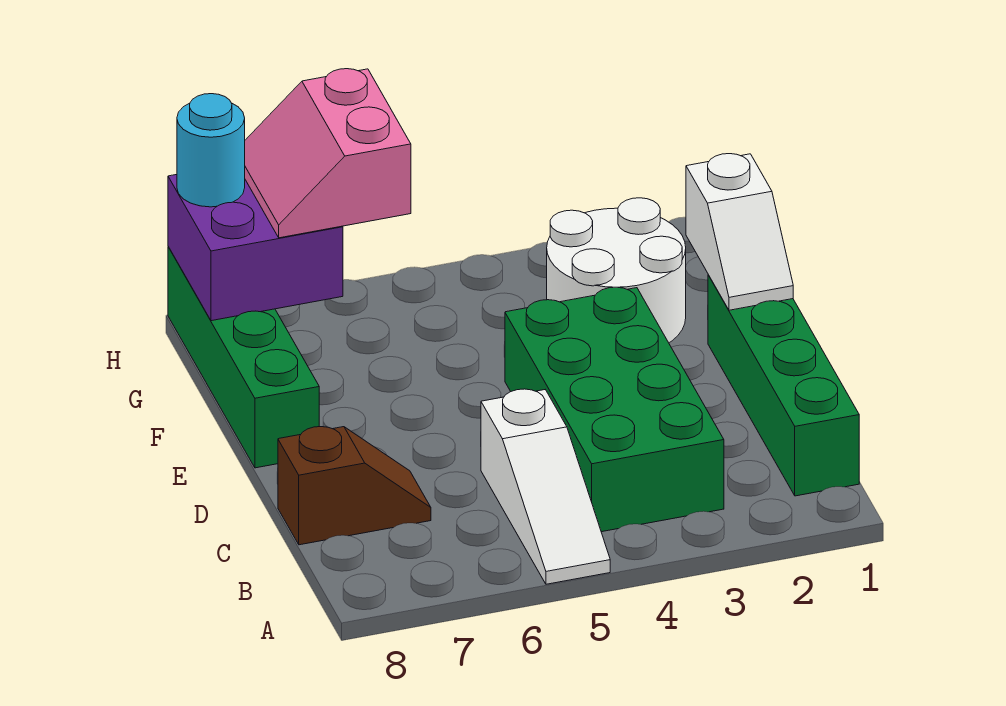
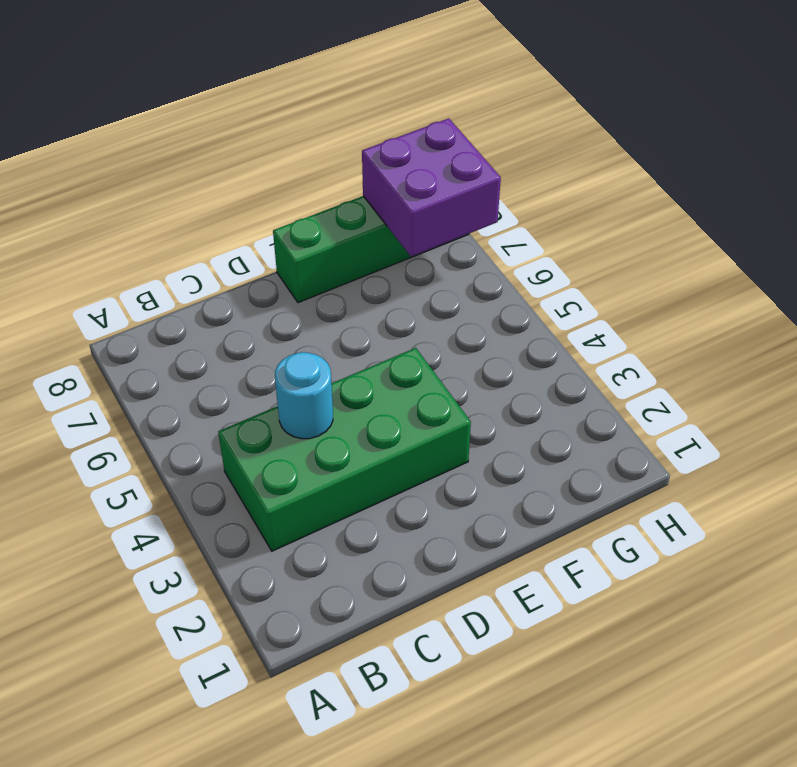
cyan 1x1 round brick [275,352,333,439] -> cyan 1x1 round brick moved to [177,94,245,207]
none -> white 1x3 slope [481,389,610,584]
none -> green 1x4 brick [708,275,859,496]

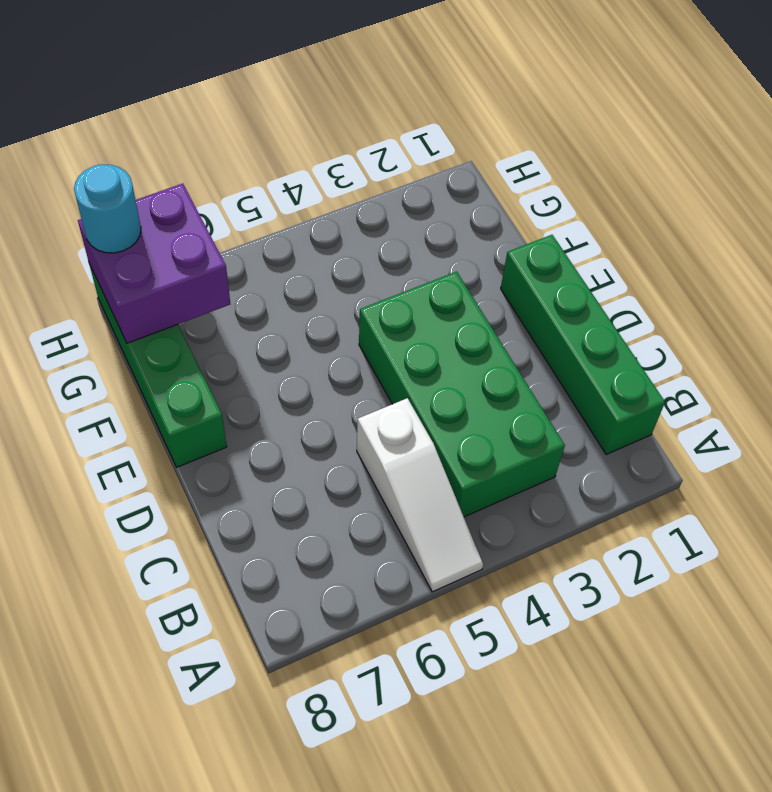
none -> brown 1x2 slope [278,427,431,545]
none -> white 2x2 round brick [547,198,686,343]

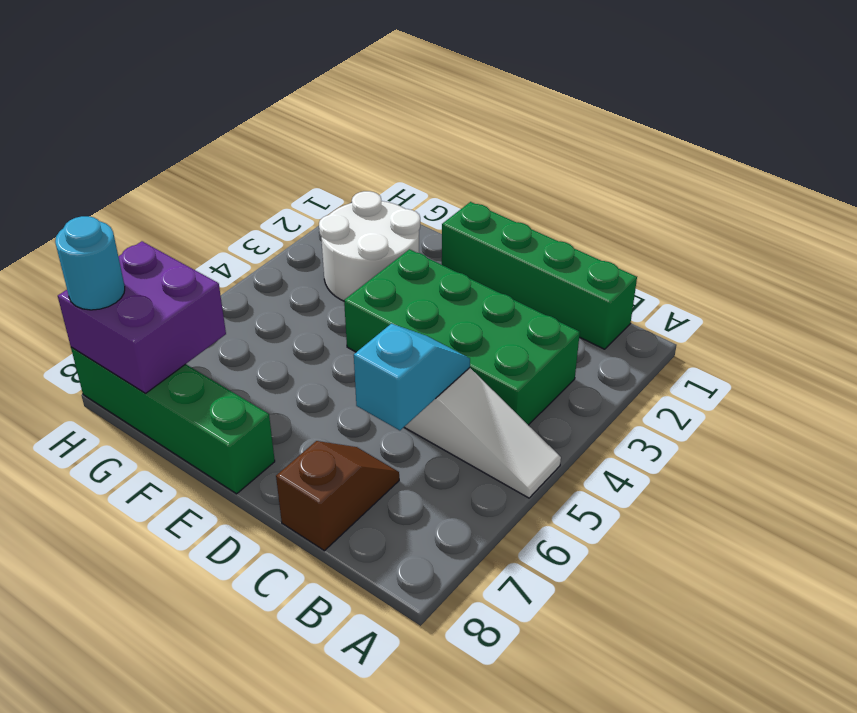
cyan 1x2 slope [354,324,470,431] -> none
none -> white 1x2 slope [686,154,793,310]
none -> pink 2x2 slope [245,69,411,238]

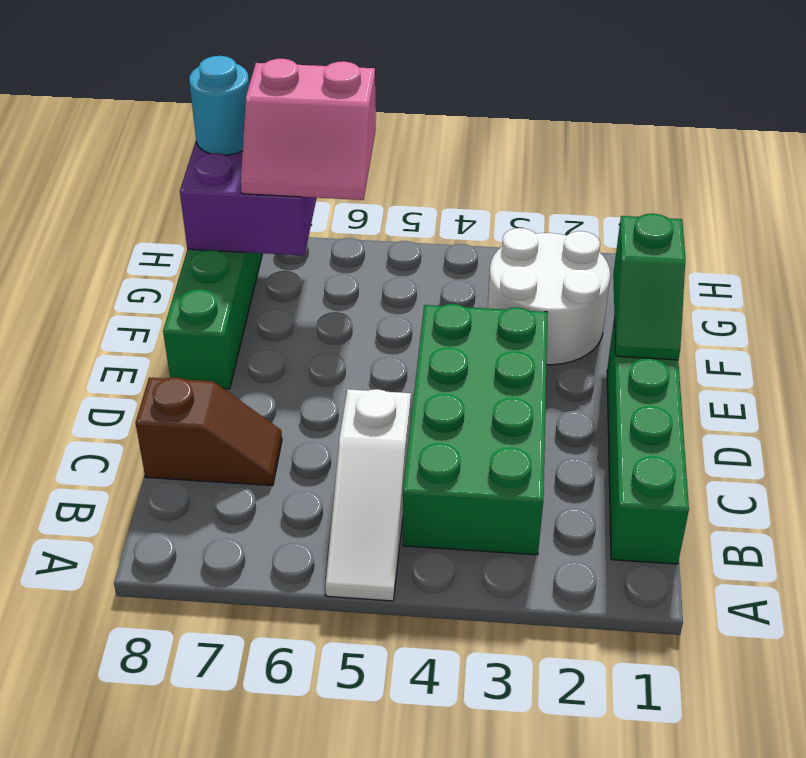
green 1x2 slope [613,214,685,360] -> white 1x2 slope [686,154,793,310]
pink 2x2 slope [241,59,376,200] -> pink 2x2 slope turned to [245,69,411,238]

